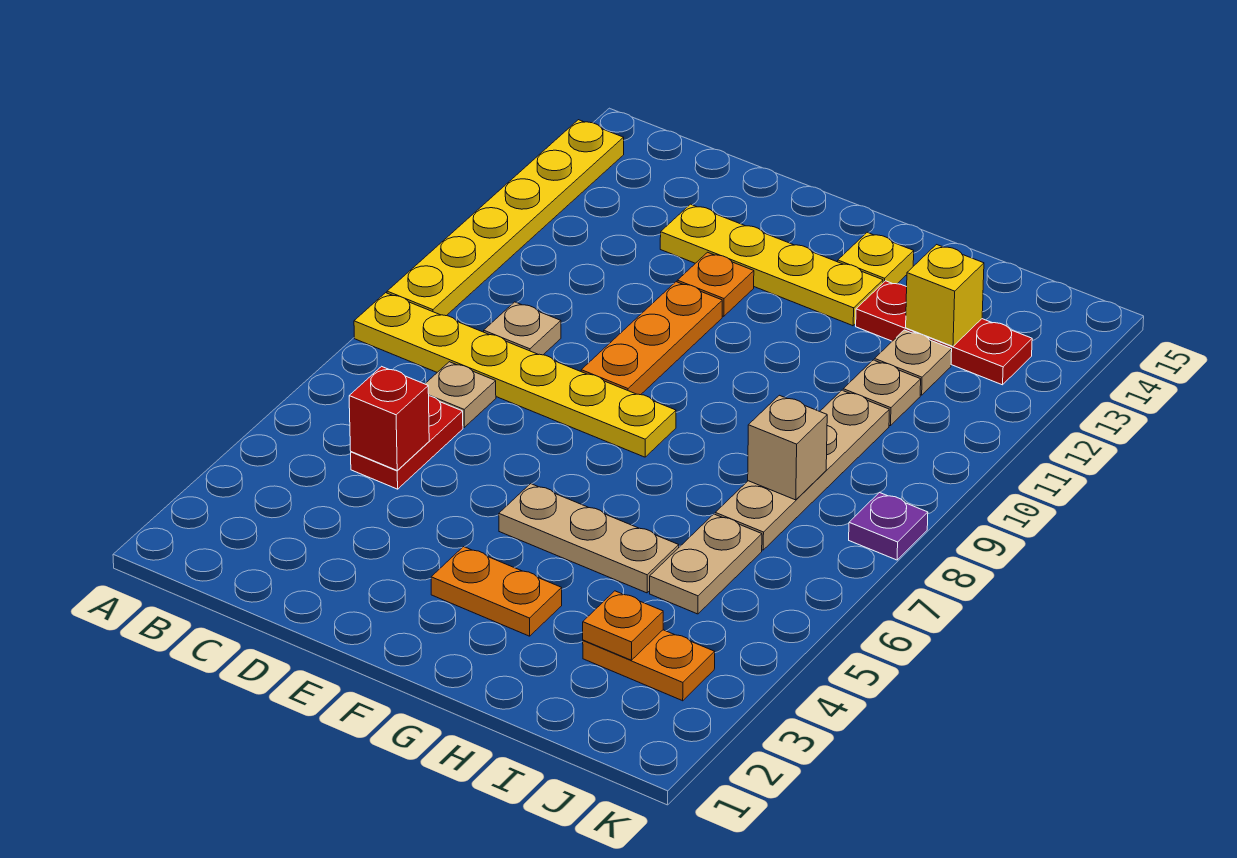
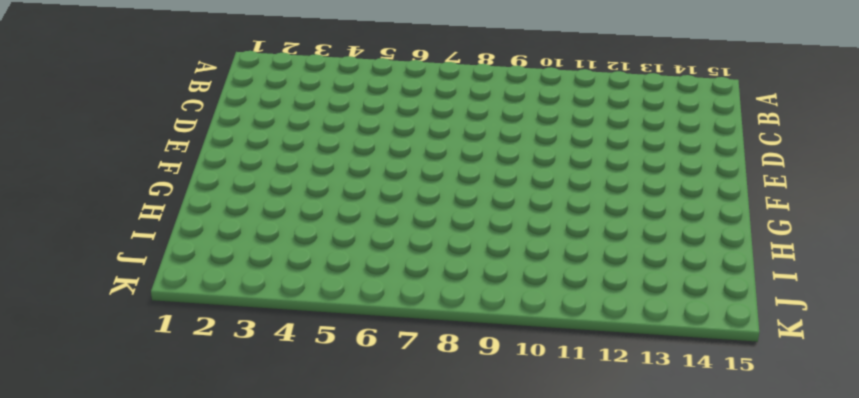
none -> yellow 1x6 plate [354,293,676,457]
none -> yellow 1x6 plate [387,120,624,316]
none -> red 1x2 plate [351,396,463,489]

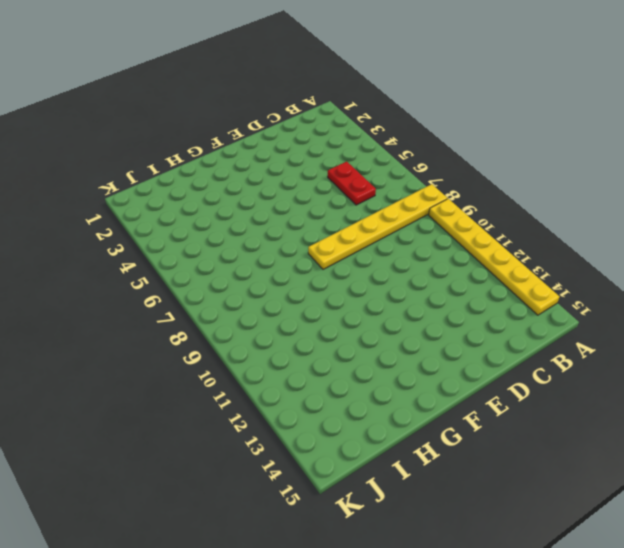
none -> tan 1x1 plate [425,362,496,427]
none -> tan 1x1 plate [484,302,561,355]
none -> yellow 1x4 plate [660,204,883,326]

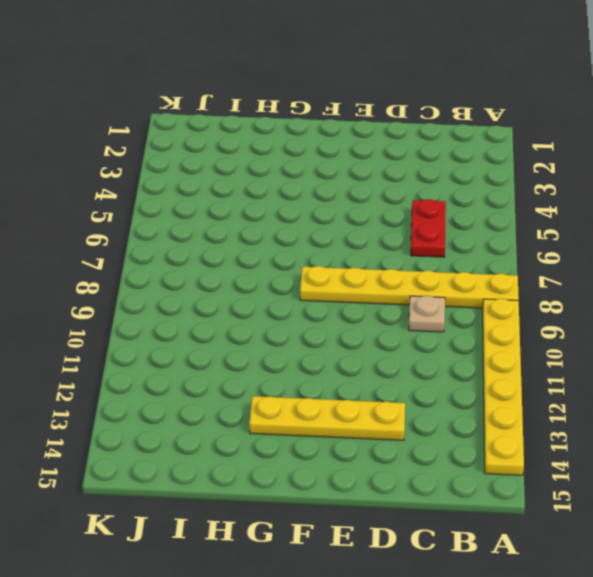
none -> tan 1x1 plate [425,362,496,427]
none -> orange 1x3 plate [581,282,722,395]
none -> orange 1x1 plate [677,252,754,316]

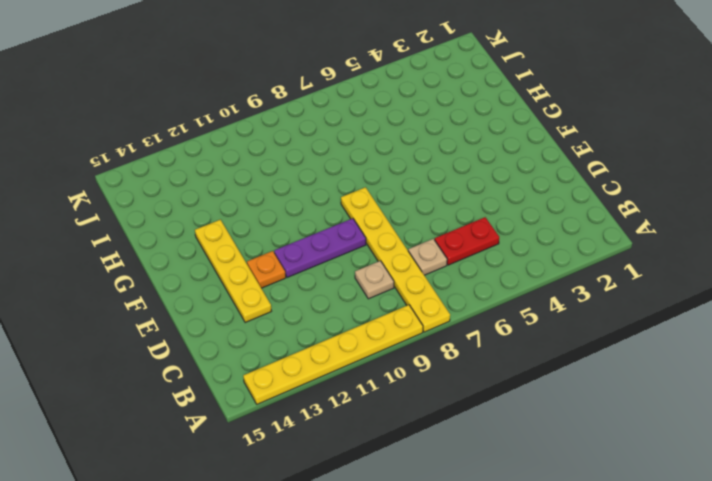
purple 1x3 plate [274,218,366,278] -> orange 1x3 plate [581,282,722,395]
none -> orange 1x2 plate [431,547,562,636]
none -> tan 1x3 plate [499,484,679,593]
none -> yellow 1x1 plate [838,232,914,284]

